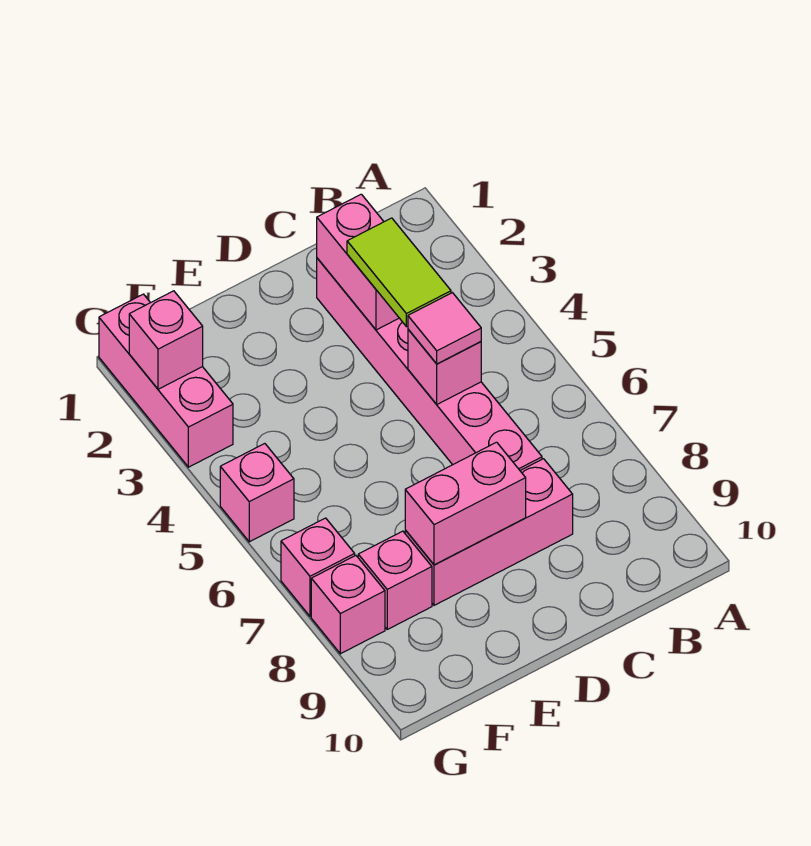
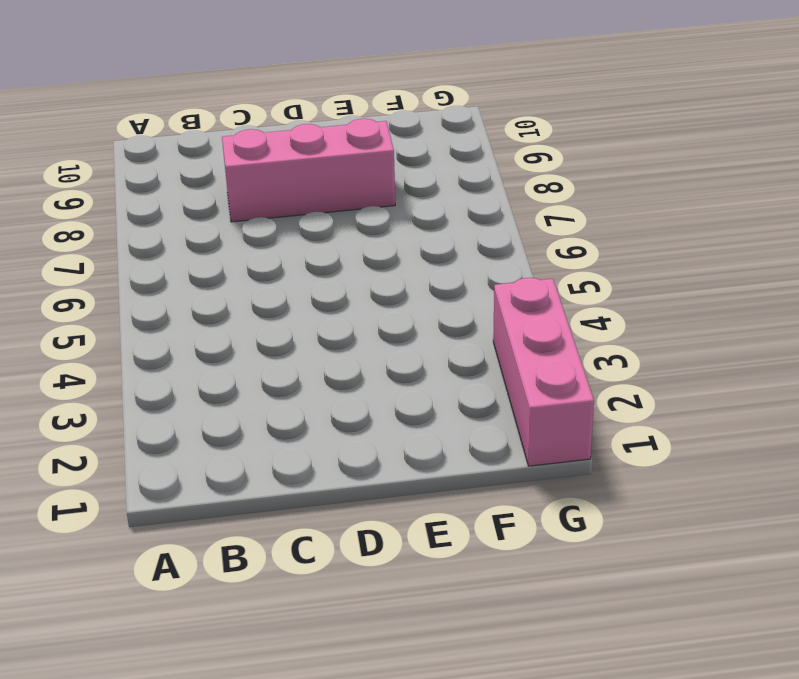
none -> pink 1x6 brick [317,258,542,470]
none -> pink 1x1 brick [358,531,432,629]
none -> pink 1x1 brick [220,444,294,542]

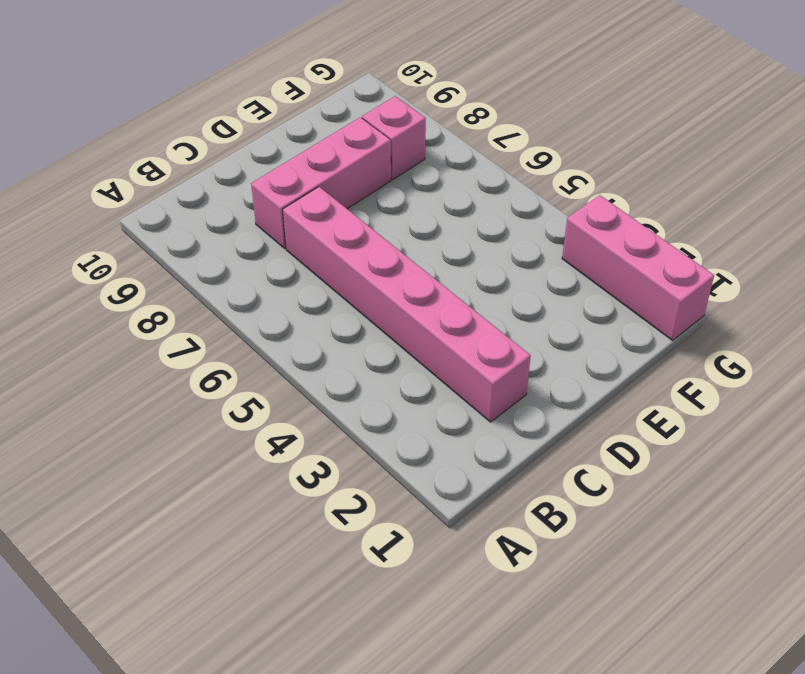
none -> pink 1x1 brick [220,444,294,542]
none -> pink 1x1 brick [281,518,355,616]
none -> pink 1x1 brick [311,555,385,654]

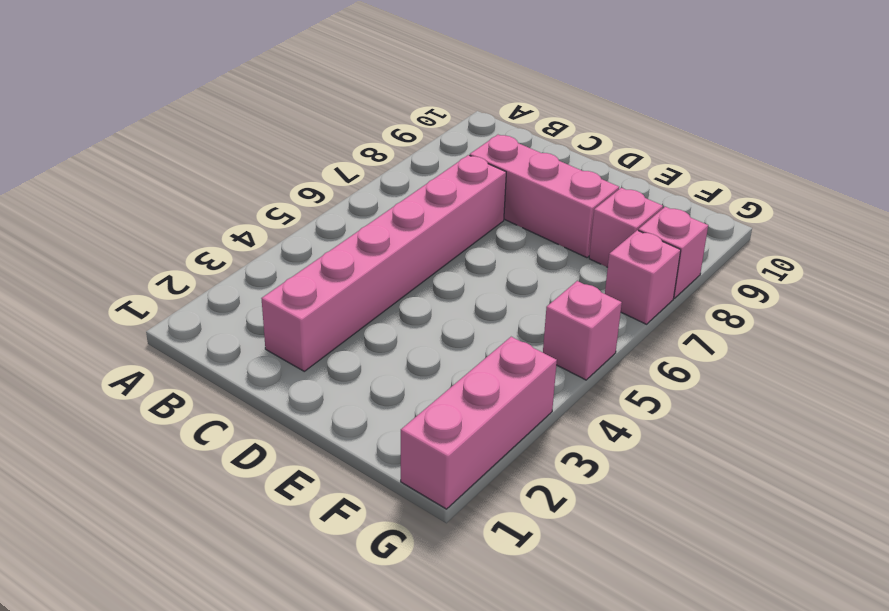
none -> pink 1x2 brick [317,194,399,330]
none -> pink 1x1 brick [408,329,481,404]
none -> pink 1x2 brick [405,442,526,565]

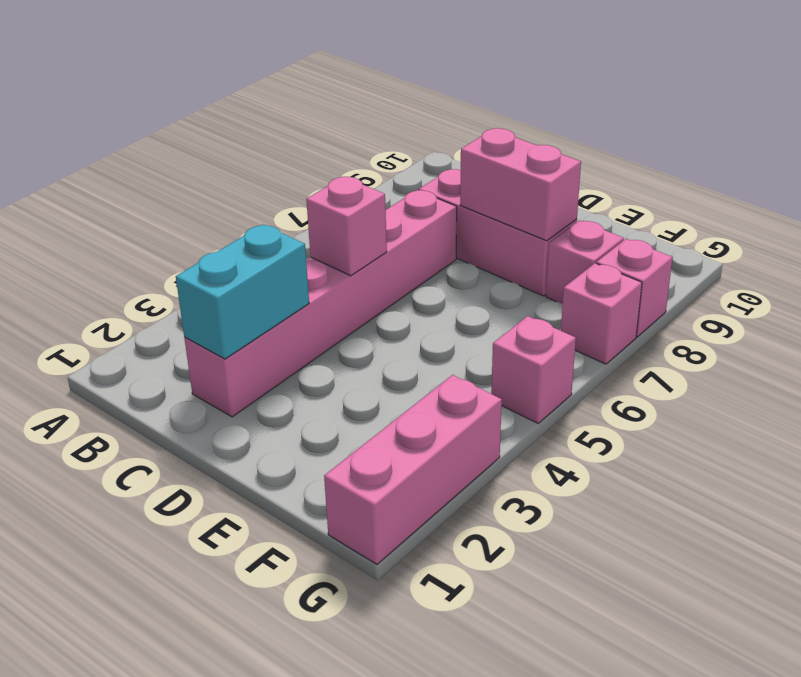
cyan 1x2 brick [176,225,309,359] -> pink 1x2 brick [317,194,399,330]
none -> pink 1x1 brick [129,291,203,389]
none -> lime 1x2 tile [347,218,451,327]
none -> pink 1x1 tile [408,293,481,364]

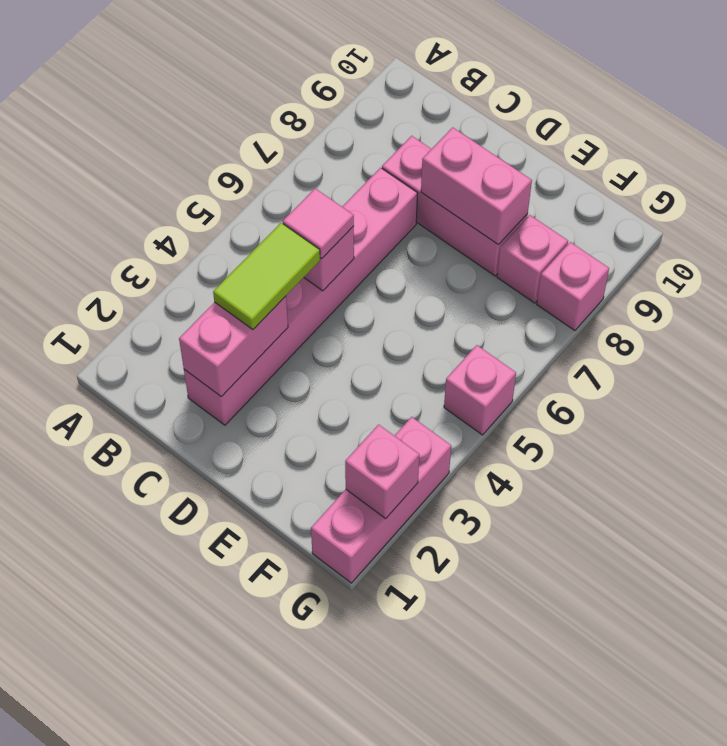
none -> pink 1x1 brick [281,518,355,616]

